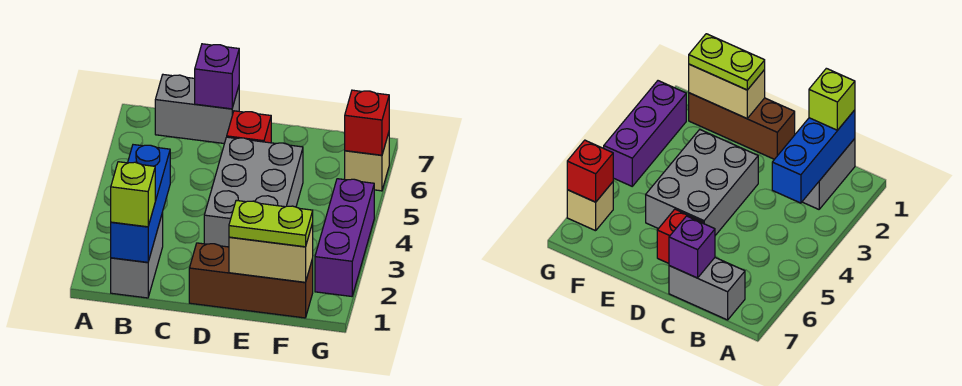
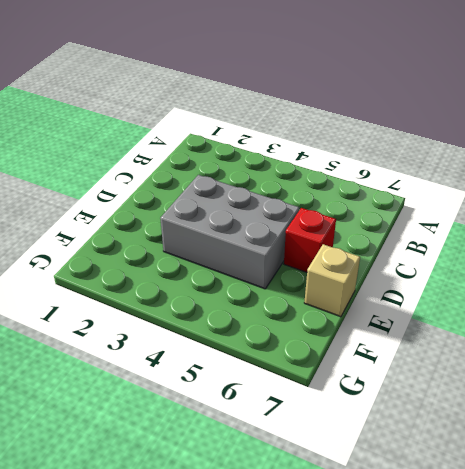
tan 1x1 brick [304,244,360,317] -> tan 1x1 brick moved to [345,133,389,191]
none -> grey 1x2 brick [111,213,163,298]
none -> grey 1x2 brick [155,75,239,144]
none -> brown 1x3 brick [189,243,313,318]

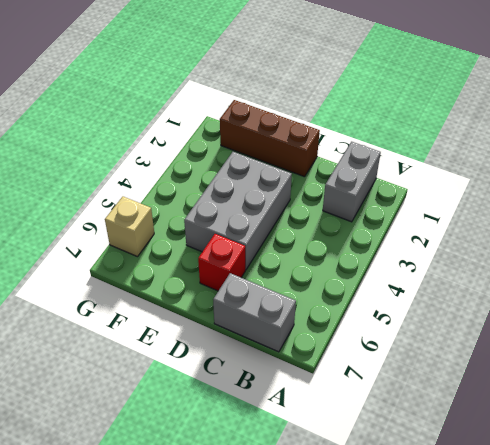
none -> purple 1x3 brick [315,179,374,296]
none -> blue 1x3 brick [111,145,170,262]
none -> purple 1x1 brick [195,44,239,109]

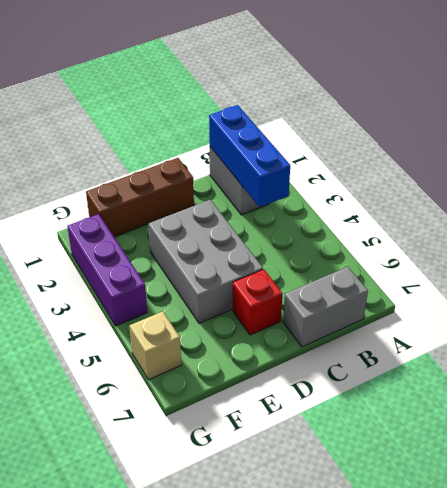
none -> purple 1x1 brick [195,44,239,109]
none -> tan 1x2 brick [229,223,313,282]
none -> red 1x1 brick [345,90,389,155]

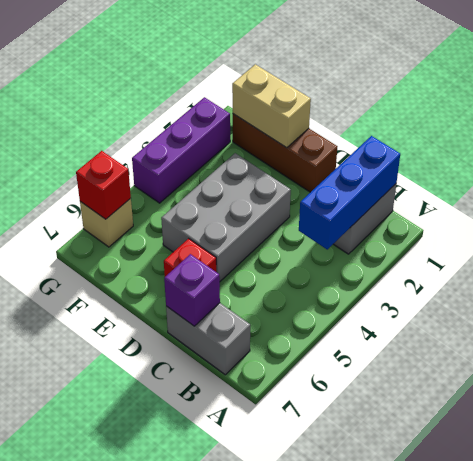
none -> lime 1x1 brick [111,162,155,227]
none -> lime 1x2 plate [229,200,313,247]

